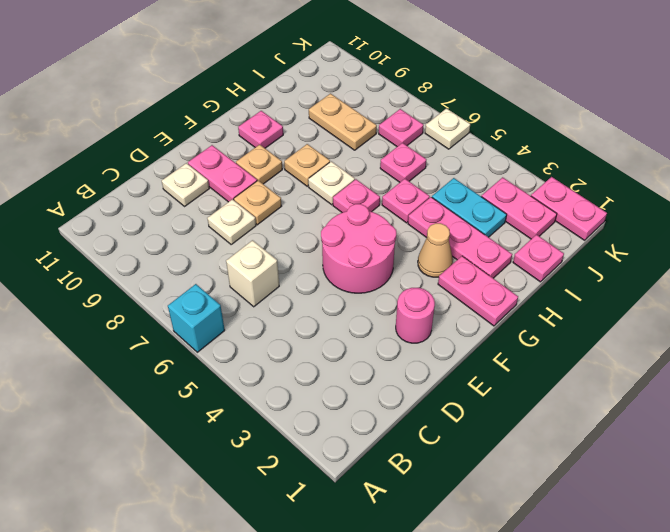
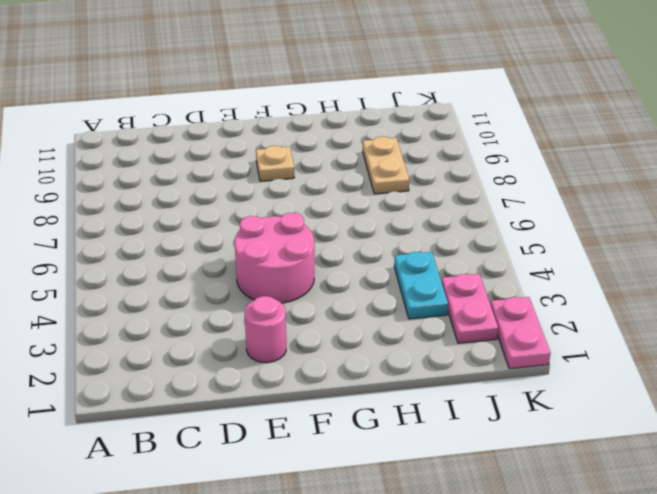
none -> cyan 1x1 brick [168,284,225,352]
none -> white 1x1 brick [226,240,279,307]
none -> white 1x1 plate [207,199,256,244]

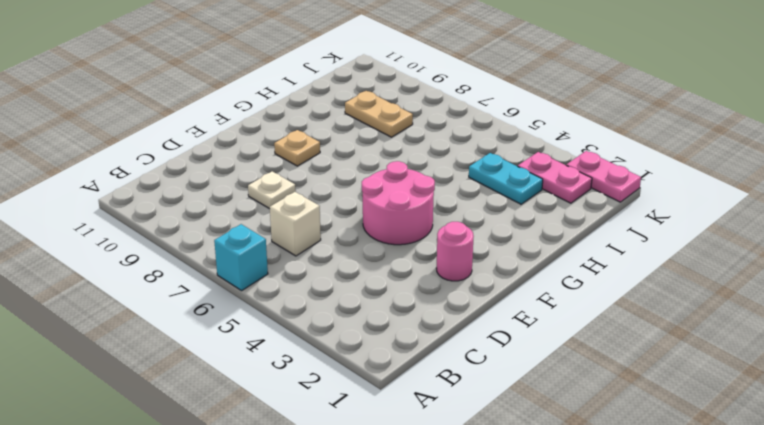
none -> white 1x1 plate [162,163,209,206]
none -> tan 1x1 plate [234,181,281,225]
none -> pink 1x2 plate [188,145,257,202]

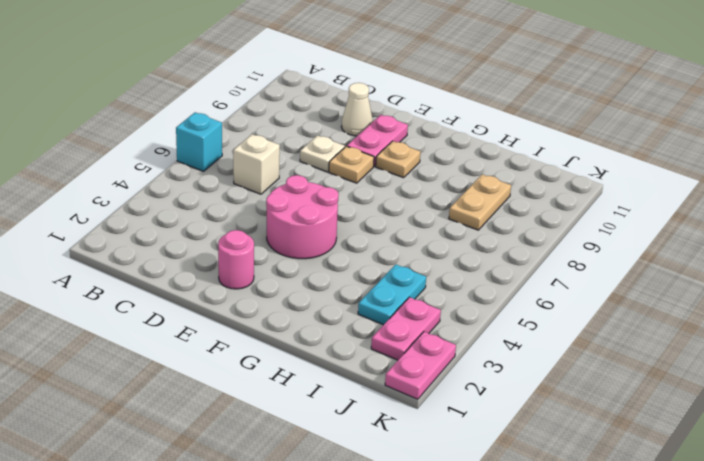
white 1x1 cone [341,83,373,136] -> white 1x1 plate [162,163,209,206]
none -> pink 1x2 plate [438,256,518,326]
none -> tan 1x1 cone [418,223,453,277]
none -> pink 1x1 plate [333,179,380,213]

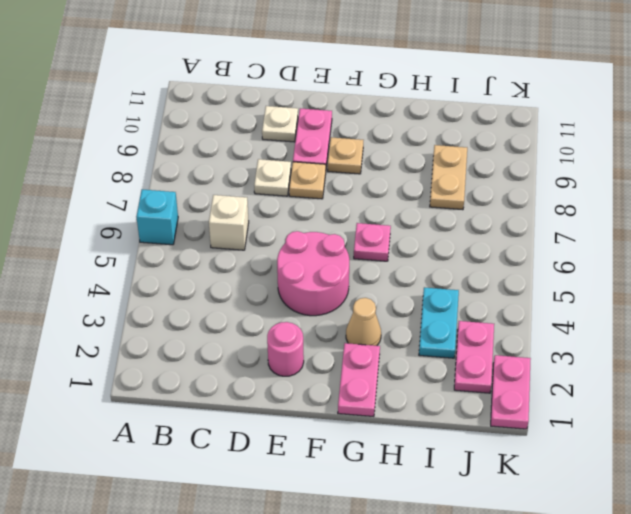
none -> white 1x1 plate [308,161,355,205]
none -> tan 1x1 plate [284,144,330,186]
none -> pink 1x1 plate [238,111,283,148]

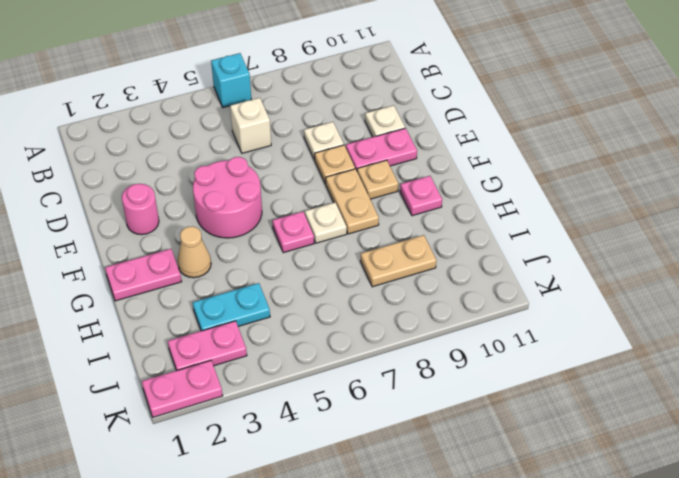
tan 1x2 plate [326,169,379,234] -> tan 1x1 plate [284,144,330,186]
none -> pink 1x3 plate [408,197,512,278]
none -> pink 1x1 plate [382,179,430,223]
none -> pink 1x1 plate [513,235,564,282]

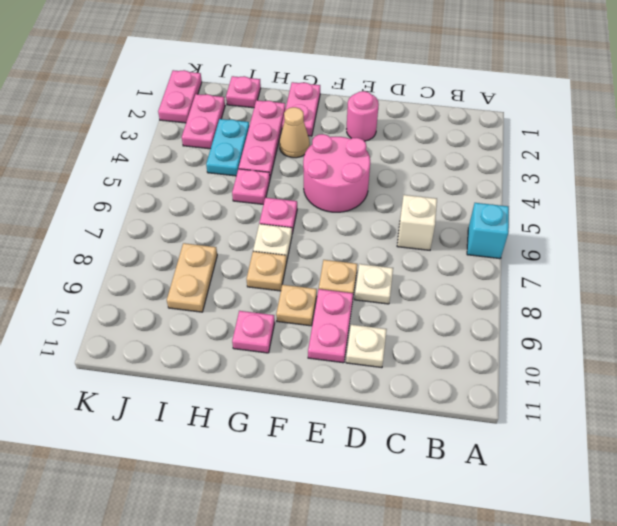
none -> pink 1x1 plate [380,143,426,182]
none -> pink 1x1 plate [379,109,423,147]
none -> white 1x1 plate [425,108,470,149]

